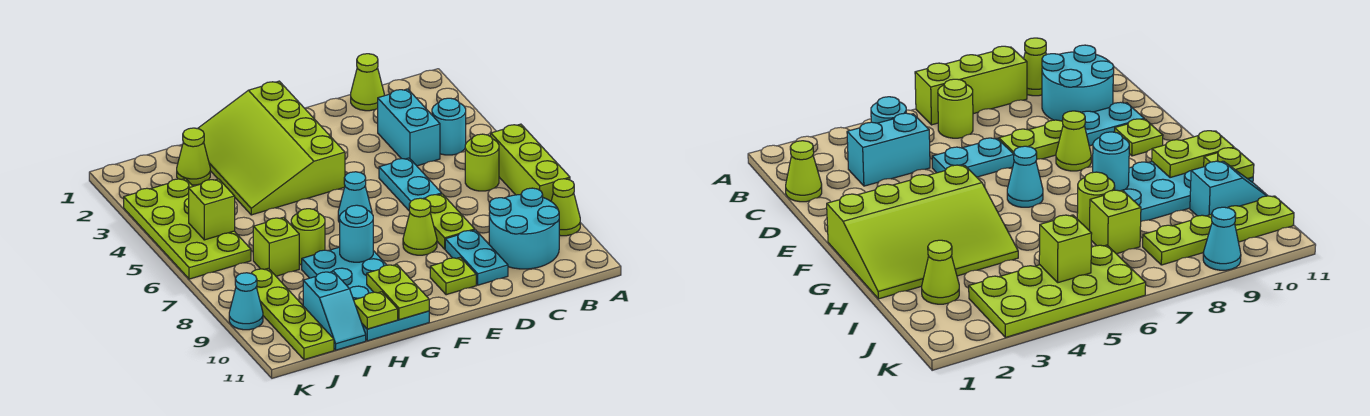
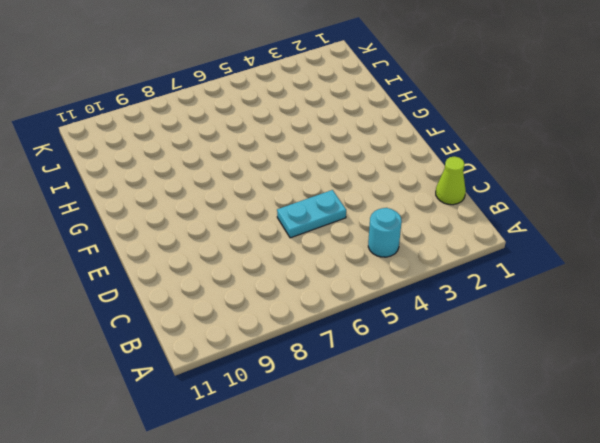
none -> lime 1x3 brick [491,124,570,201]
none -> lime 1x1 cone [551,179,580,236]
none -> lime 1x1 round brick [465,134,499,191]

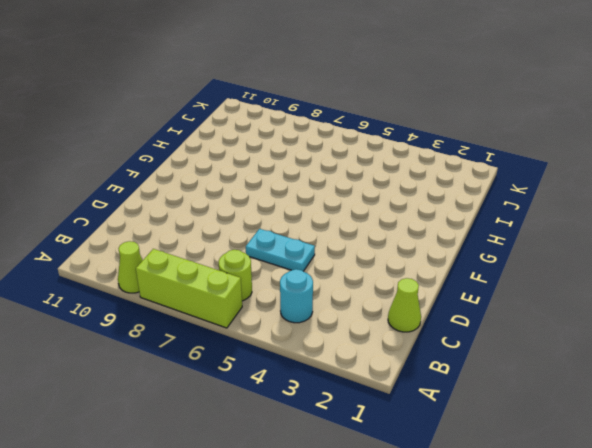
none -> cyan 2x2 round brick [489,188,559,269]
none -> cyan 1x2 brick [378,89,440,166]
none -> lime 1x2 plate [425,194,475,249]

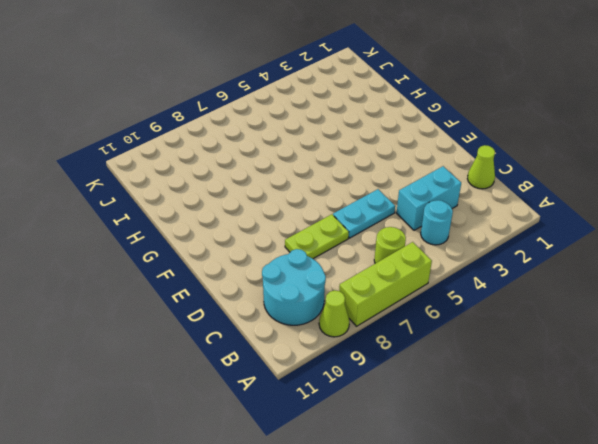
none -> cyan 1x2 plate [445,230,508,285]
none -> lime 1x1 cone [403,198,437,255]
none -> lime 1x1 plate [430,257,476,295]

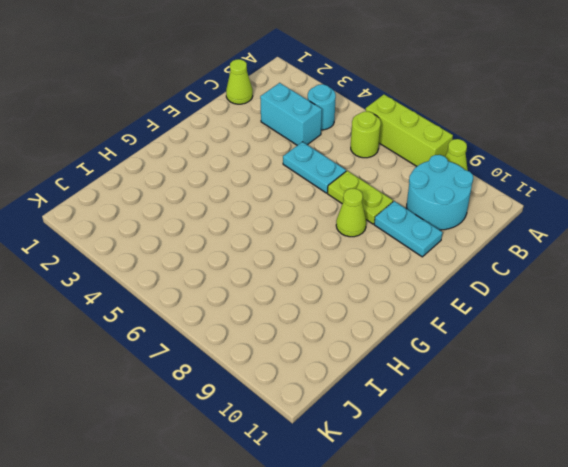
none -> lime 1x1 plate [430,257,476,295]
none -> lime 3x4 slope [198,81,345,215]
none -> cyan 1x1 cone [338,172,372,223]

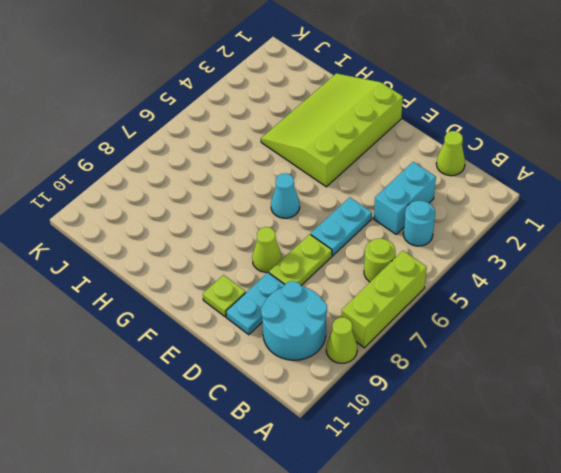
none -> cyan 2x4 plate [302,247,429,341]
none -> lime 1x1 round brick [291,209,325,265]
none -> lime 1x1 cone [177,128,210,185]

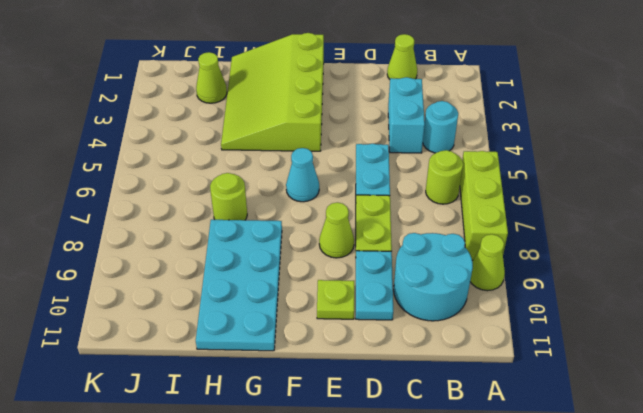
none -> lime 1x1 brick [253,217,299,276]
none -> cyan 1x2 slope [303,271,366,350]
none -> lime 2x4 plate [124,178,251,279]

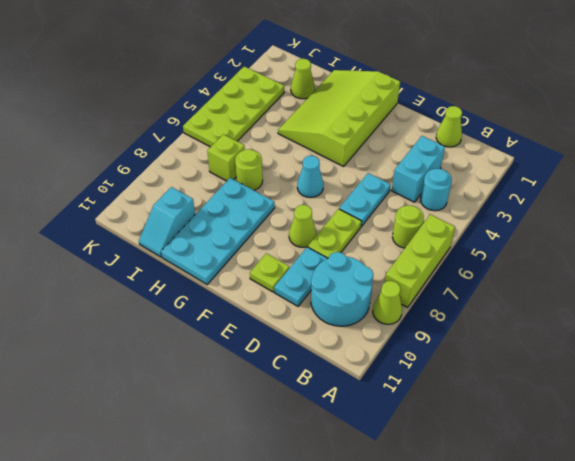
none -> lime 1x4 plate [251,268,334,360]
none -> cyan 1x1 cone [229,273,263,330]
none -> cyan 1x1 round brick [340,205,373,262]

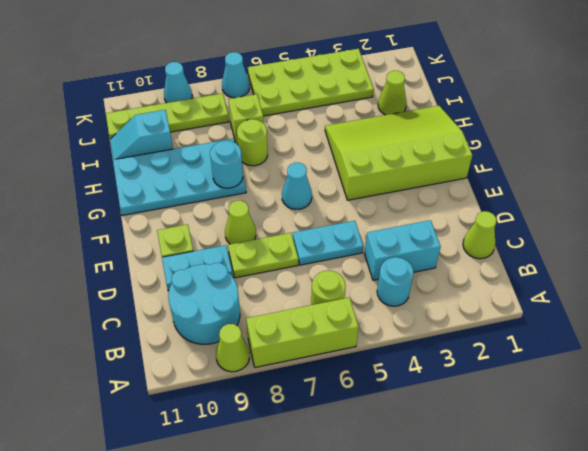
cyan 1x1 cone [222,52,250,98] -> none
none -> lime 1x2 plate [367,264,429,320]
none -> lime 1x1 plate [354,292,398,329]
none -> lime 1x1 brick [189,179,235,240]

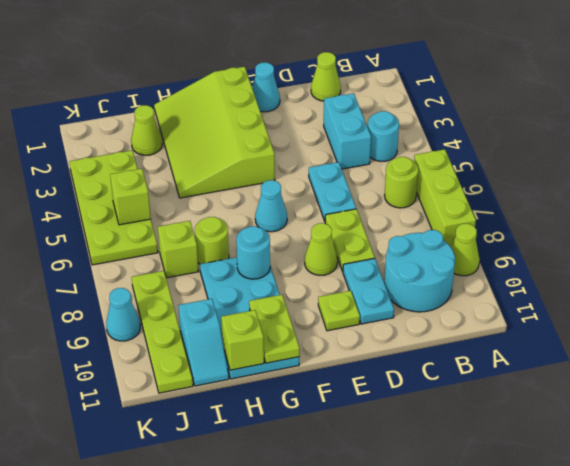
cyan 1x1 cone [252,63,280,112] -> none
lime 1x1 brick [221,310,264,370] -> lime 1x1 plate [354,292,398,329]

